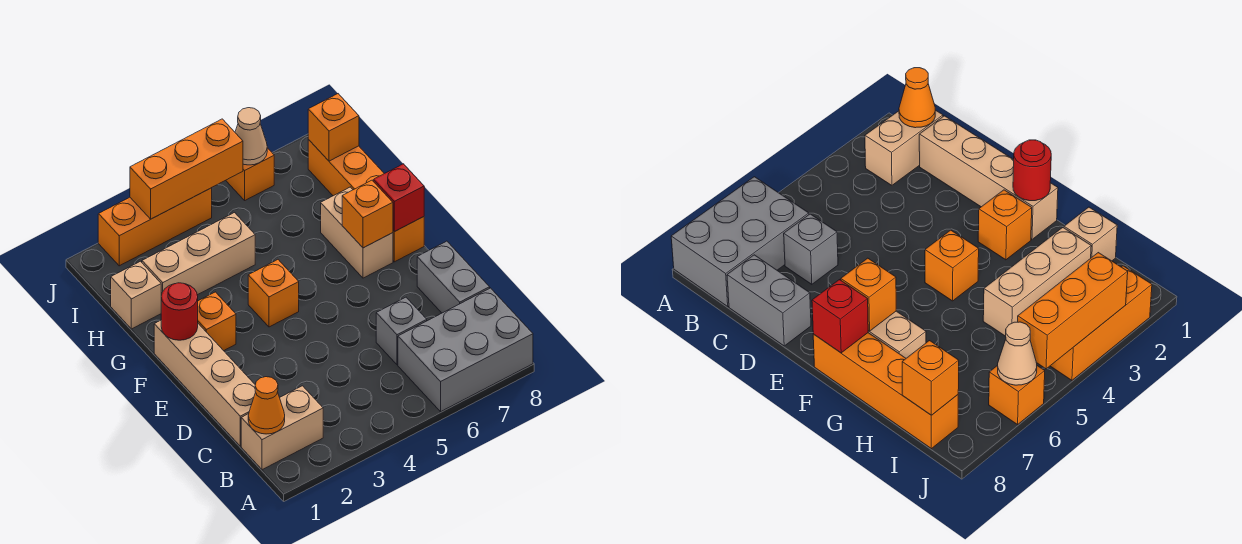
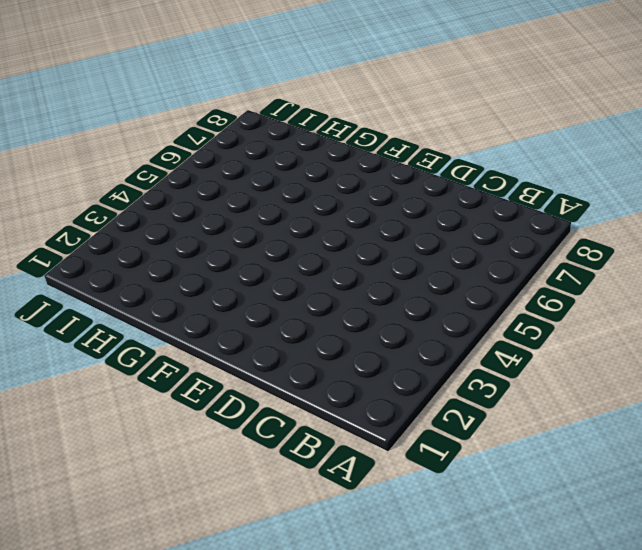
none -> grey 2x3 brick [398,288,533,412]
none -> tan 1x2 brick [241,386,323,470]
none -> tan 1x4 brick [154,320,256,446]

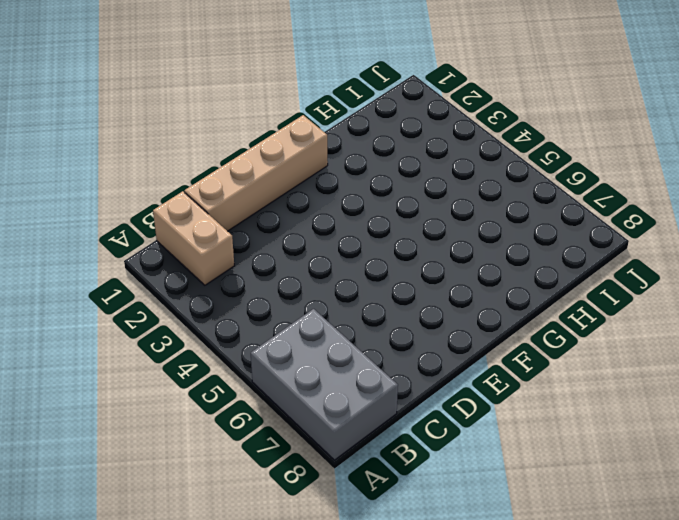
none -> grey 1x1 brick [376,297,427,365]
none -> grey 1x2 brick [417,241,490,313]
none -> orange 1x1 brick [198,292,236,351]

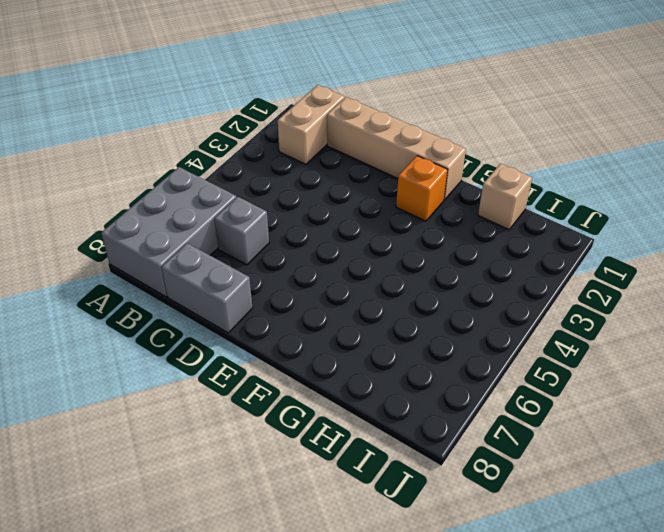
none -> orange 1x1 brick [248,260,299,327]
none -> tan 1x2 brick [321,187,393,278]
none -> orange 1x4 brick [308,140,424,262]

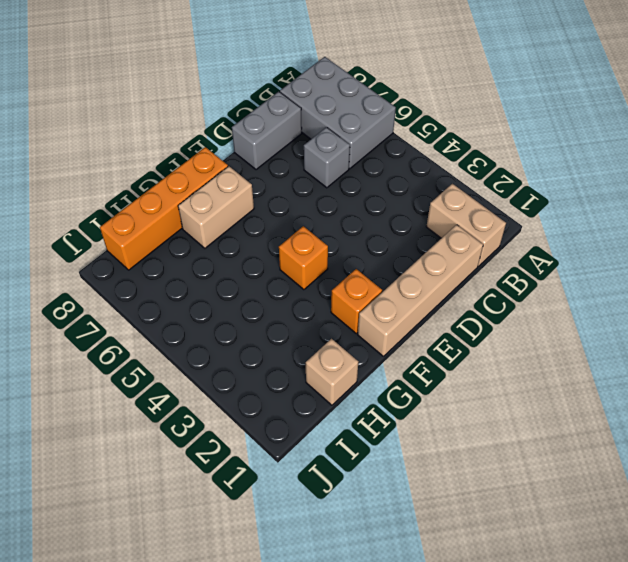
none -> tan 1x3 brick [142,213,255,295]
none -> orange 1x3 brick [98,188,212,266]
none -> orange 1x1 brick [226,148,274,200]

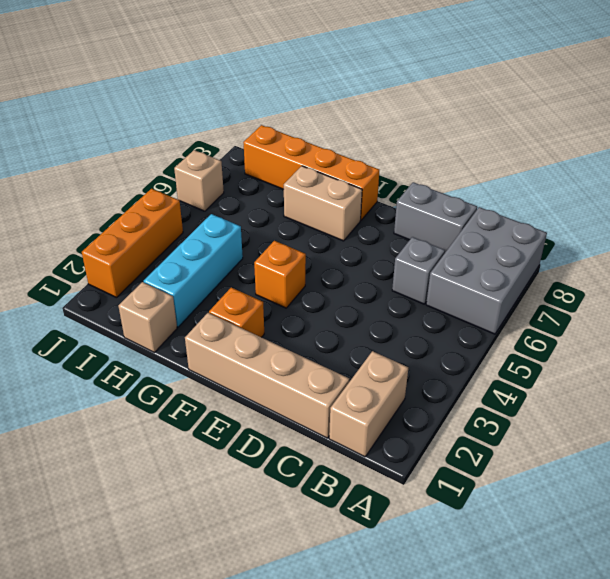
cyan 1x3 brick [144,214,243,327] -> tan 1x3 brick [142,213,255,295]
tan 1x1 brick [174,150,224,211] -> orange 1x1 brick [226,148,274,200]
none -> orange 1x1 cone [248,377,285,434]
none -> red 1x1 round brick [161,283,198,340]
none -> orange 1x1 brick [342,180,393,248]

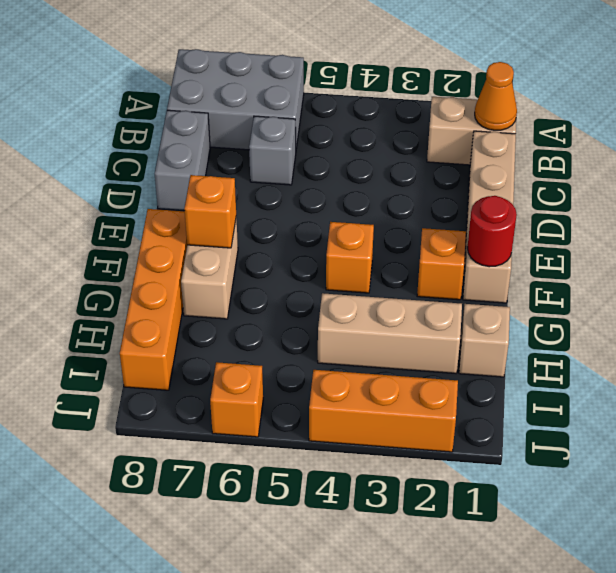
none -> red 1x1 brick [374,164,424,232]
none -> orange 1x1 brick [308,94,359,161]
none -> orange 1x3 brick [130,119,243,219]

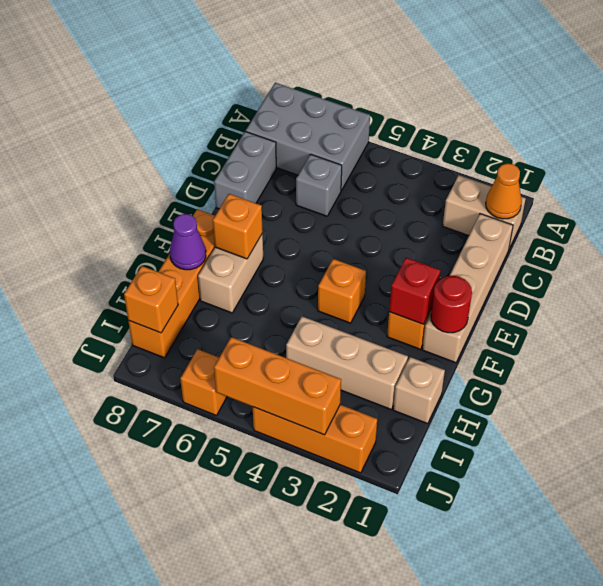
red 1x1 brick [389,258,440,324] -> red 1x1 brick moved to [374,164,424,232]
purple 1x1 cone [170,214,206,270] -> none
none -> tan 1x1 cone [235,108,267,165]

